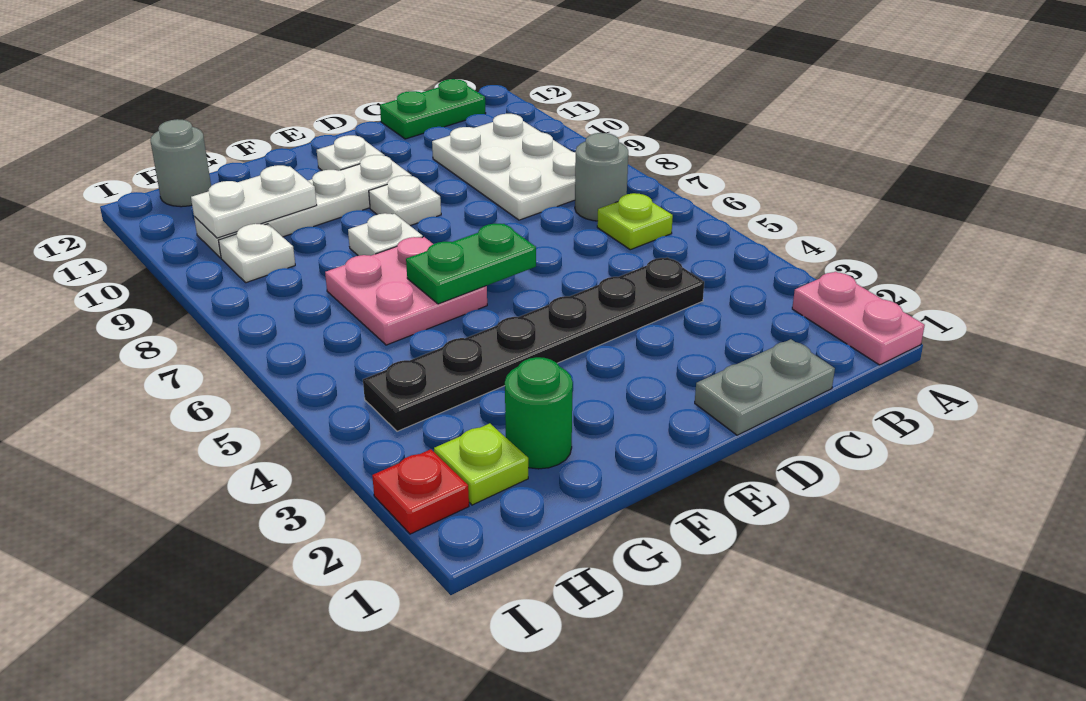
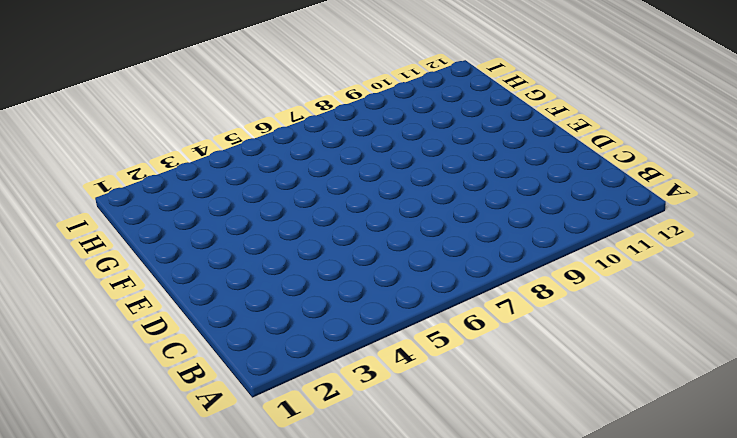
none -> pink 1x2 plate [792,272,925,365]
none -> lime 1x1 plate [597,193,673,250]
none -> grey 1x1 round brick [575,133,628,221]

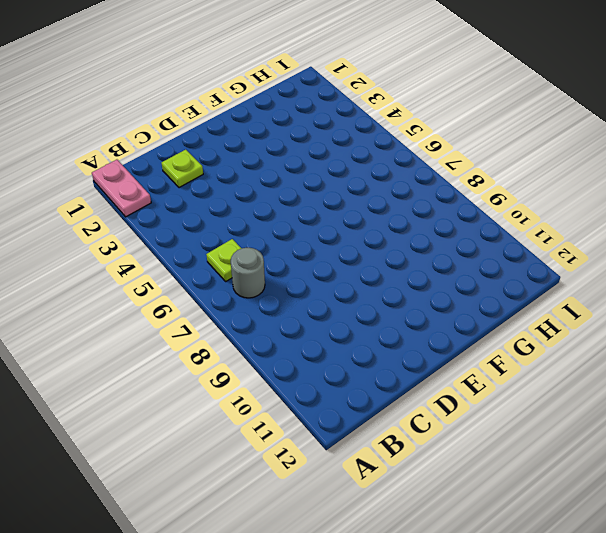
lime 1x1 plate [162,150,203,188] -> lime 1x1 plate moved to [434,423,528,505]
none -> white 2x3 plate [432,114,576,220]
none -> green 1x2 plate [380,79,486,139]
none -> grey 1x2 plate [695,339,835,435]

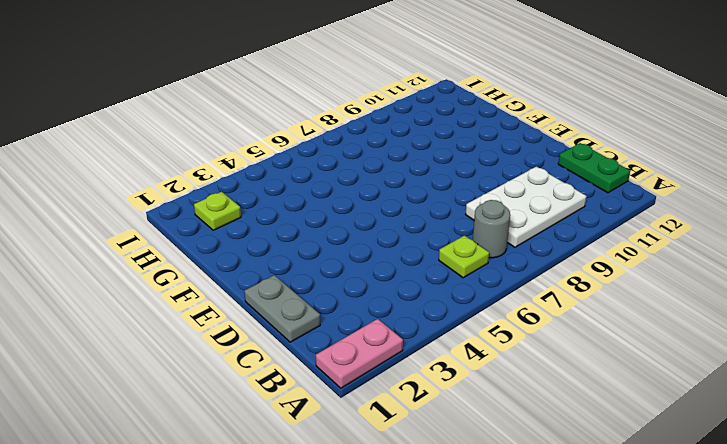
none -> black 1x6 plate [363,257,704,431]
none -> white 1x1 plate [369,175,441,226]
none -> white 1x4 plate [194,155,412,258]

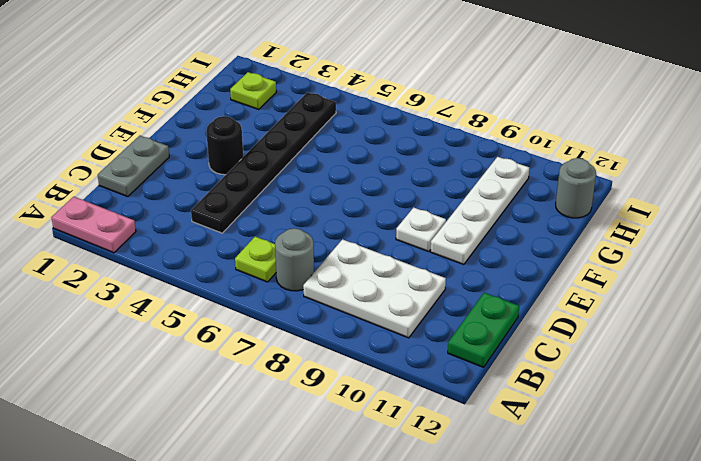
black 1x1 round brick [206,116,243,175] -> none
none -> white 1x1 plate [317,135,384,171]
none -> pink 2x2 plate [325,237,487,345]
none -> white 1x1 plate [348,213,423,256]

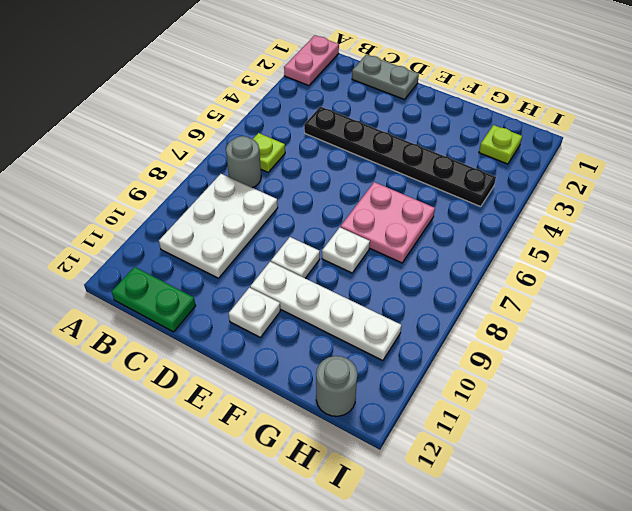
none -> green 1x1 round brick [505,357,573,469]
none -> white 1x1 plate [218,224,295,283]
none -> red 1x1 plate [372,449,469,534]

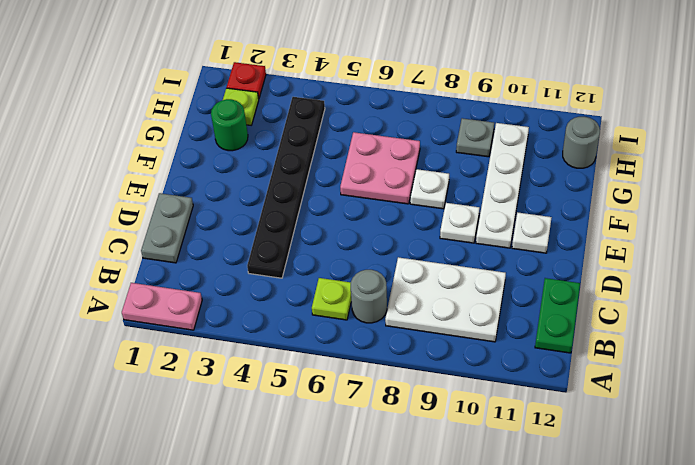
grey 1x1 plate [456,118,494,157] -> white 1x1 plate [218,224,295,283]
none -> green 1x2 plate [406,224,536,304]
none -> white 1x2 plate [191,165,317,238]

